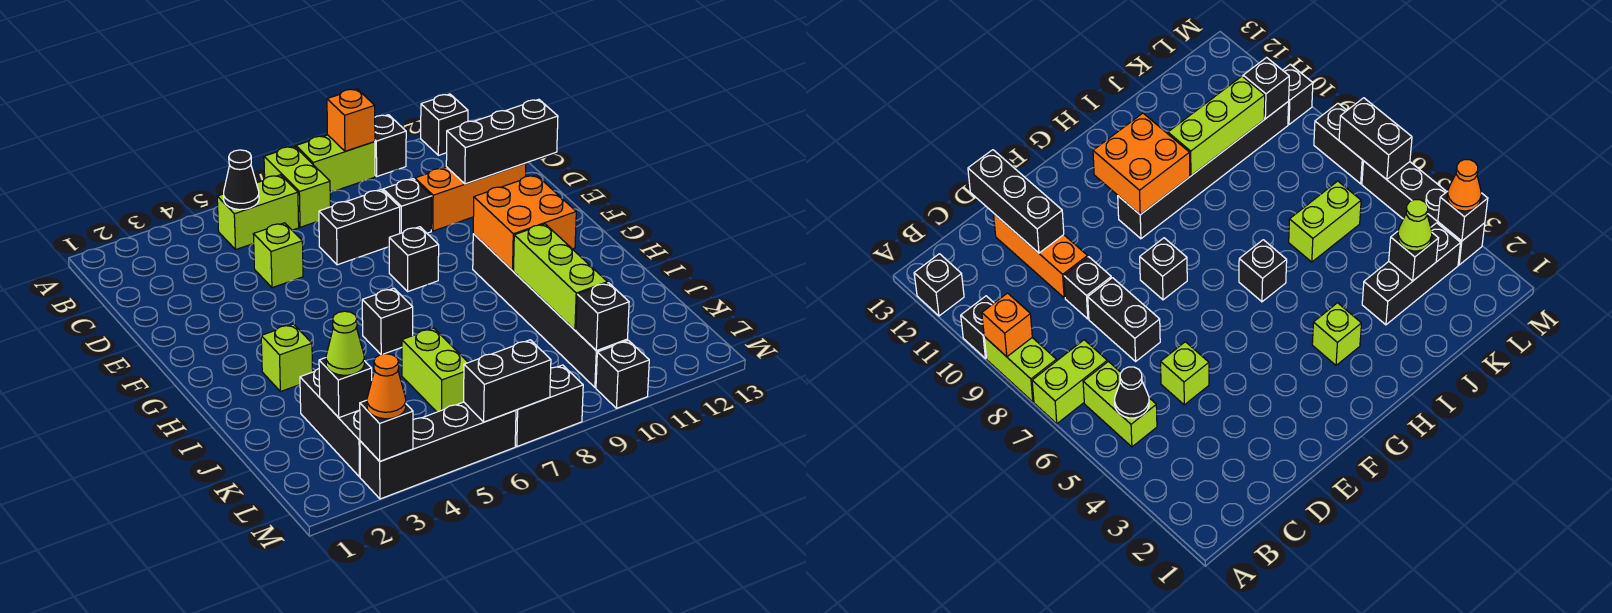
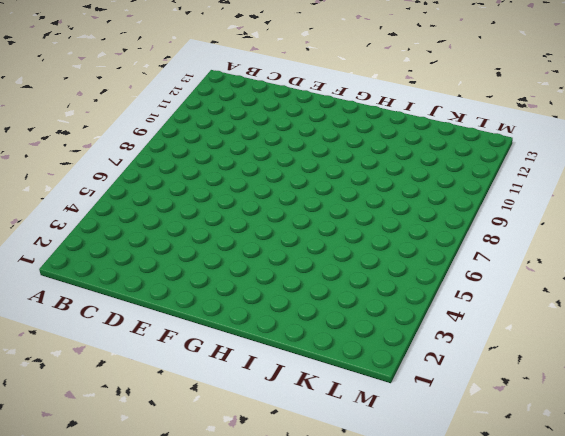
none -> lime 1x2 brick [264,146,330,227]
none -> lime 1x2 brick [296,135,375,192]
none -> black 1x1 brick [375,115,406,176]

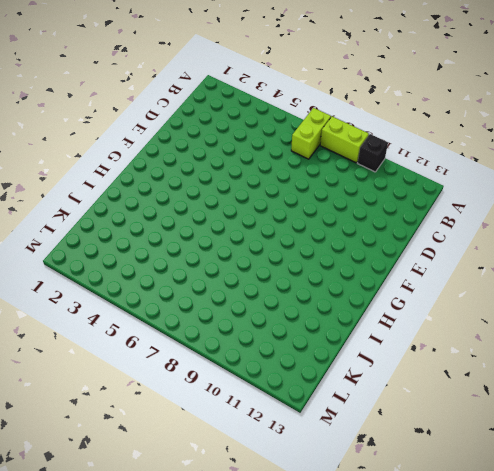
none -> black 1x1 brick [421,94,468,155]
none -> lime 1x2 brick [217,175,299,249]
none -> lime 1x1 brick [253,223,303,288]

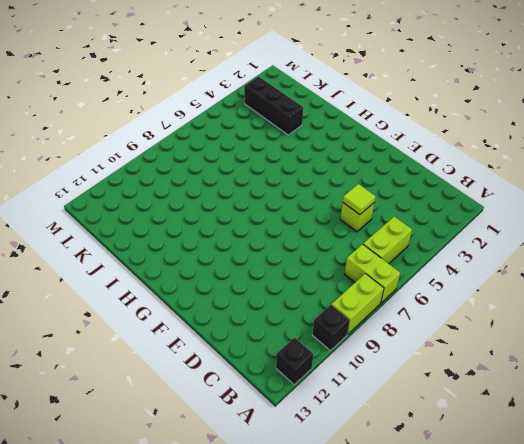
lime 1x1 tile [343,184,376,215] -> none
none -> black 1x2 brick [319,190,400,265]
none -> black 1x1 brick [383,179,432,233]
none -> orange 1x3 brick [415,163,526,231]

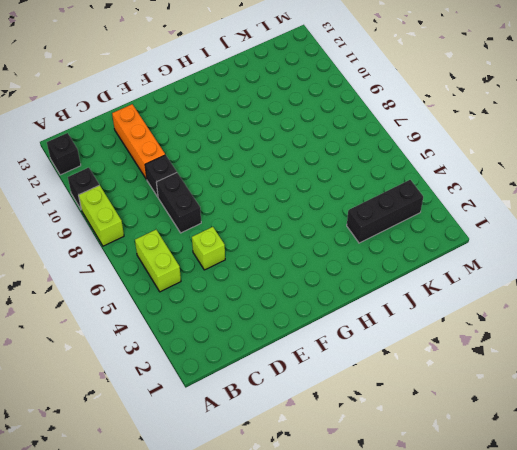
none -> lime 1x2 brick [264,146,330,227]
none -> black 1x1 brick [389,227,439,291]
none -> black 1x6 brick [473,234,627,388]

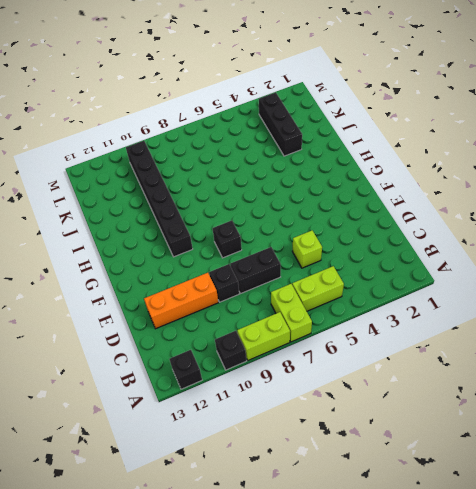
none -> lime 1x1 brick [261,324,313,392]
none -> black 1x1 brick [362,288,413,355]
none -> lime 1x2 brick [402,328,468,412]

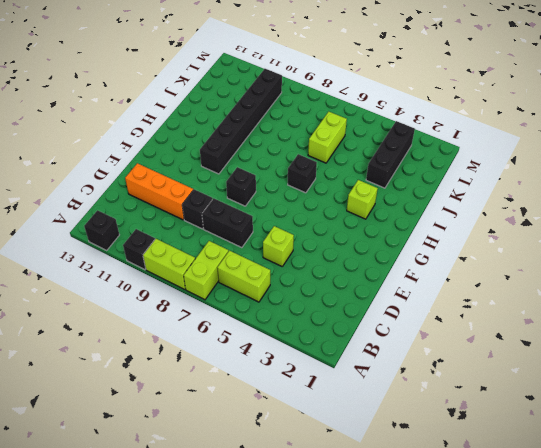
none -> black 1x4 brick [360,402,516,499]
none -> black 1x2 brick [515,365,583,446]
none -> black 1x1 brick [596,341,649,408]

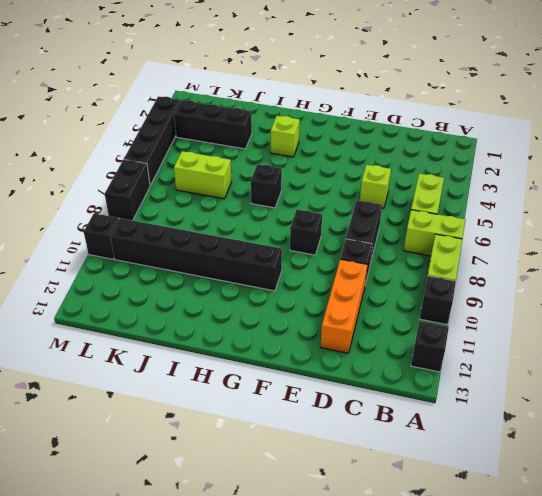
none -> orange 1x1 brick [327,89,375,151]
none -> black 1x1 cone [224,150,259,210]
none -> black 1x3 brick [446,99,558,184]

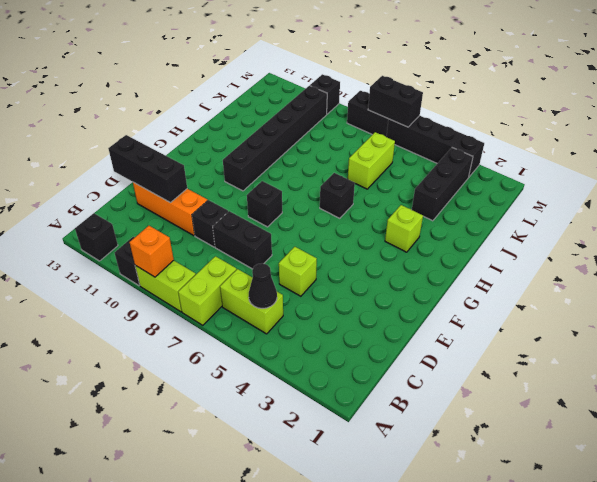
none -> orange 2x2 brick [473,175,576,271]
none -> lime 1x3 brick [514,224,607,330]
none -> black 1x1 brick [319,358,372,418]

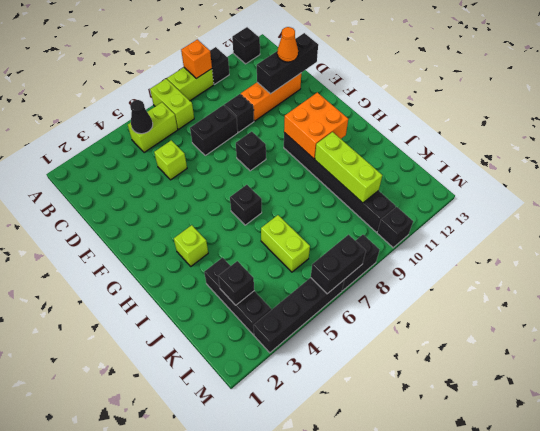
orange 1x1 cone [277,27,298,62] -> orange 1x1 cone moved to [367,354,406,419]
none -> black 1x1 brick [576,283,629,351]
none -> black 1x1 brick [360,400,413,461]
none -> lime 1x1 cone [326,311,364,375]

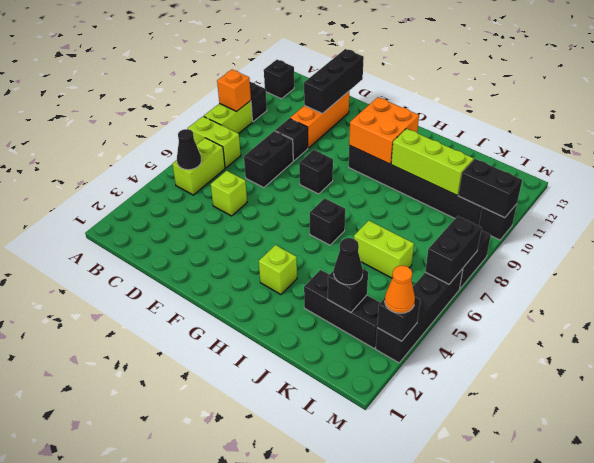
black 1x1 cone [334,238,363,285] -> lime 1x1 cone [326,311,364,375]
black 1x2 brick [458,159,522,218] -> black 1x1 brick [576,283,629,351]

